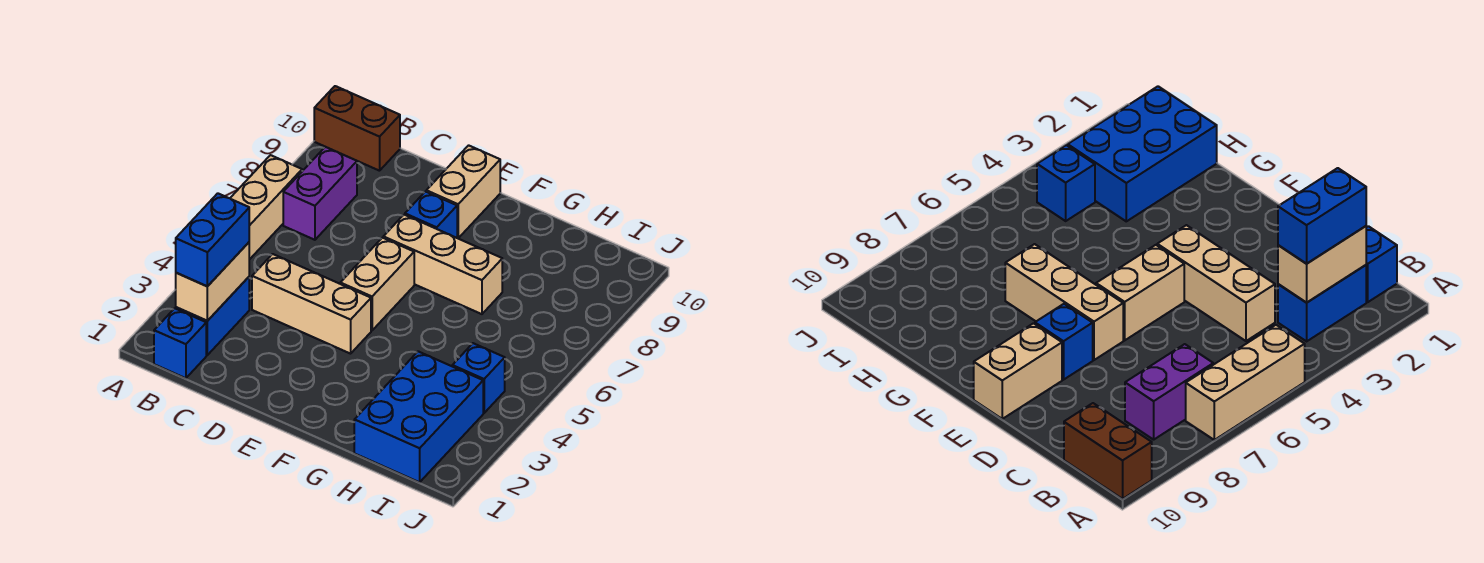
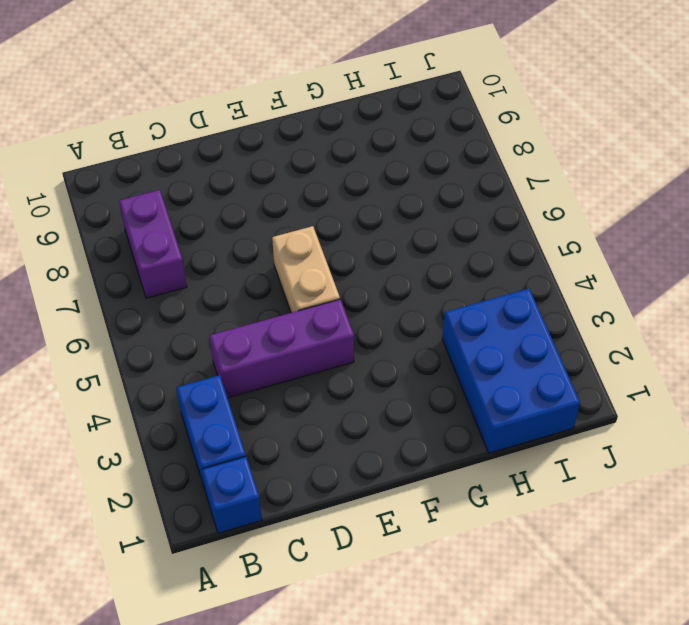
purple 1x3 brick [210,299,354,398] -> tan 1x3 brick [252,254,371,354]
none -> tan 1x3 brick [230,155,302,260]
none -> brown 1x2 brick [314,86,400,171]
none -> tan 1x3 brick [383,215,502,314]

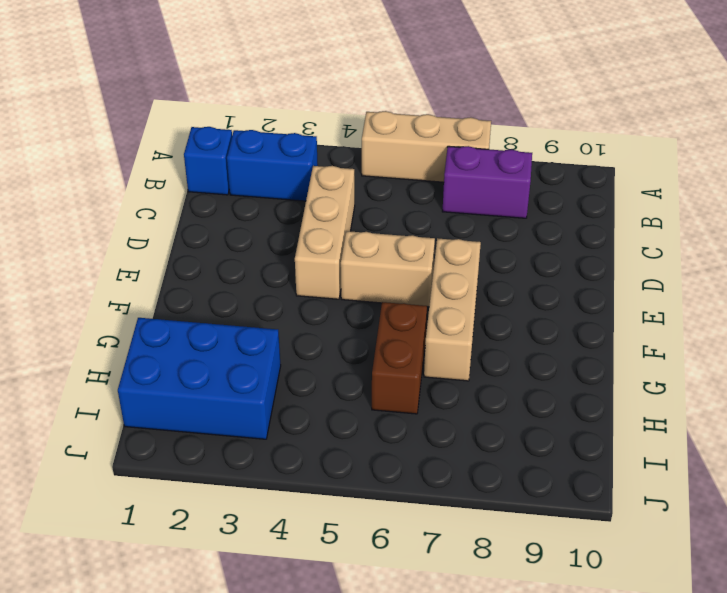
brown 1x2 brick [372,302,427,414] -> brown 1x2 brick moved to [314,86,400,171]
none -> blue 1x1 brick [405,192,457,238]
none -> tan 1x2 brick [426,145,500,238]
none -> blue 1x1 brick [452,343,505,413]

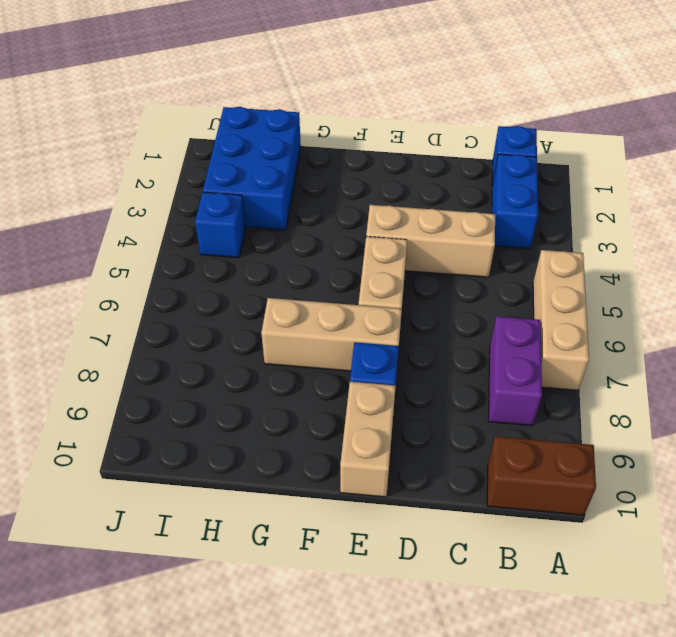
none -> tan 1x2 brick [176,242,249,321]
none -> blue 1x2 brick [176,193,249,286]

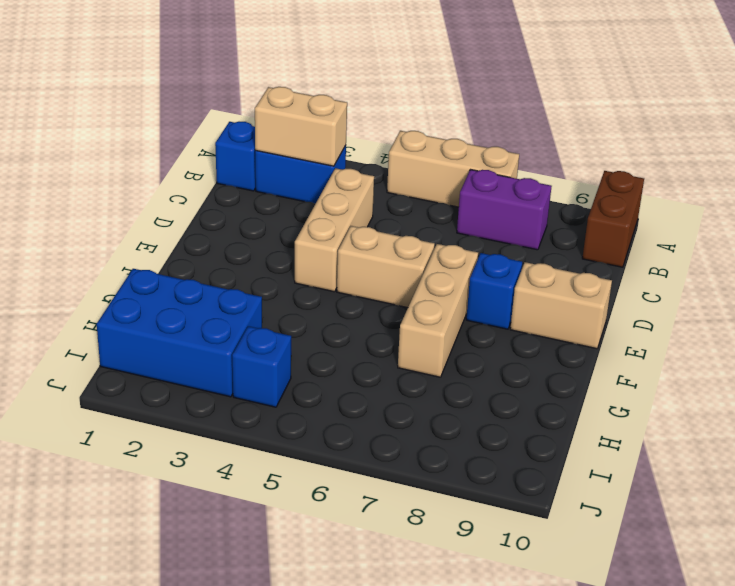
none -> blue 1x2 brick [176,193,249,286]

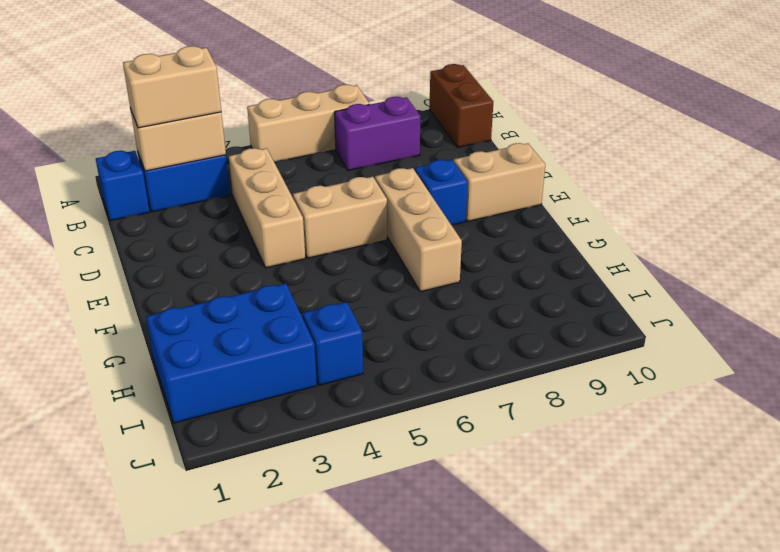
tan 1x2 brick [123,46,221,128] -> blue 1x2 brick [176,193,249,286]

